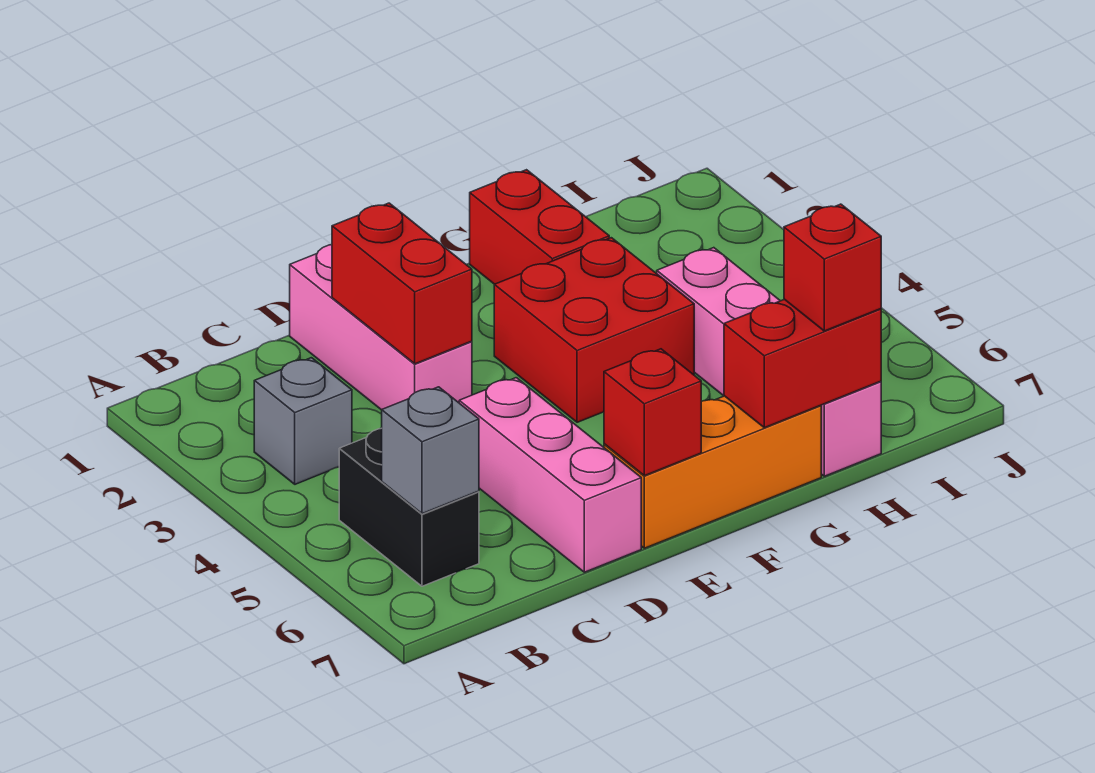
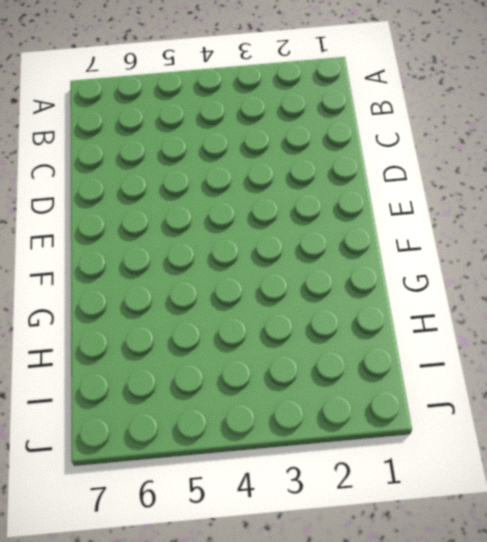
none -> grey 1x1 brick [254,358,352,484]
none -> black 1x2 brick [339,428,479,586]
none -> pink 1x3 brick [290,245,472,410]

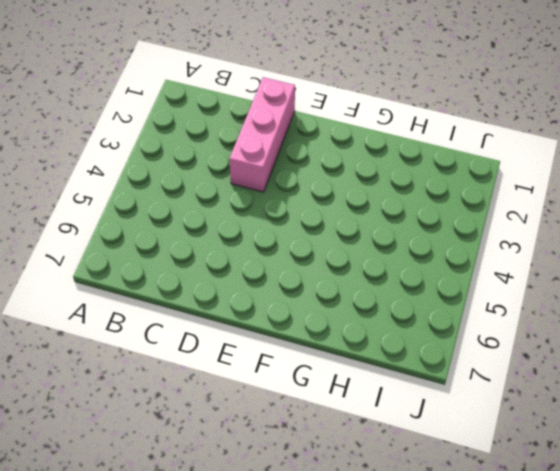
none -> grey 1x1 brick [254,358,352,484]
none -> black 1x2 brick [339,428,479,586]
none -> pink 1x3 brick [459,378,641,572]

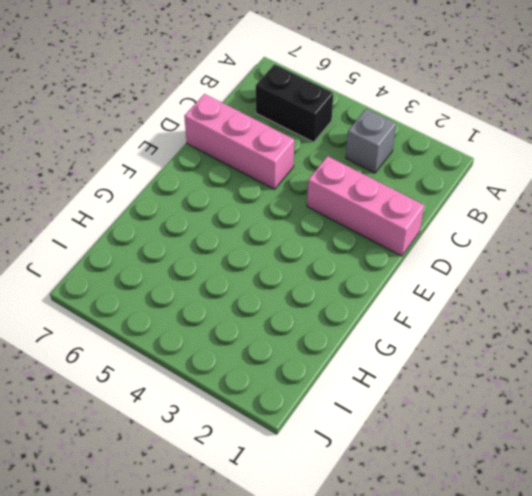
none -> orange 1x3 brick [604,396,821,548]
none -> red 2x2 brick [494,238,694,422]
none -> red 1x2 brick [470,170,609,284]

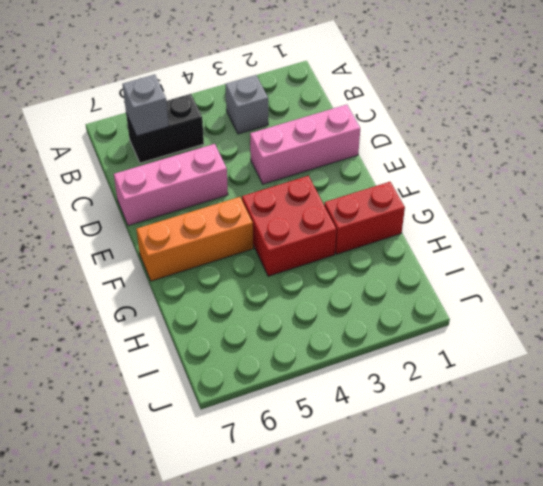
orange 1x3 brick [136,197,253,281] -> orange 1x3 brick turned to [604,396,821,548]
none -> pink 1x4 brick [657,248,881,476]
none -> red 1x2 brick [332,203,472,364]
none -> red 1x1 brick [604,349,701,476]

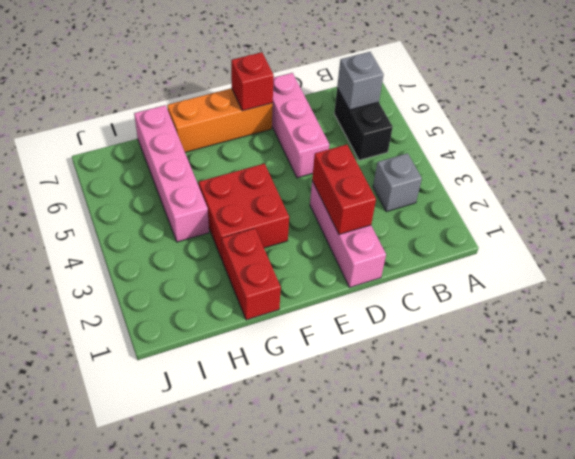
none -> red 1x2 brick [724,299,881,428]
none -> red 1x1 brick [784,204,881,331]

